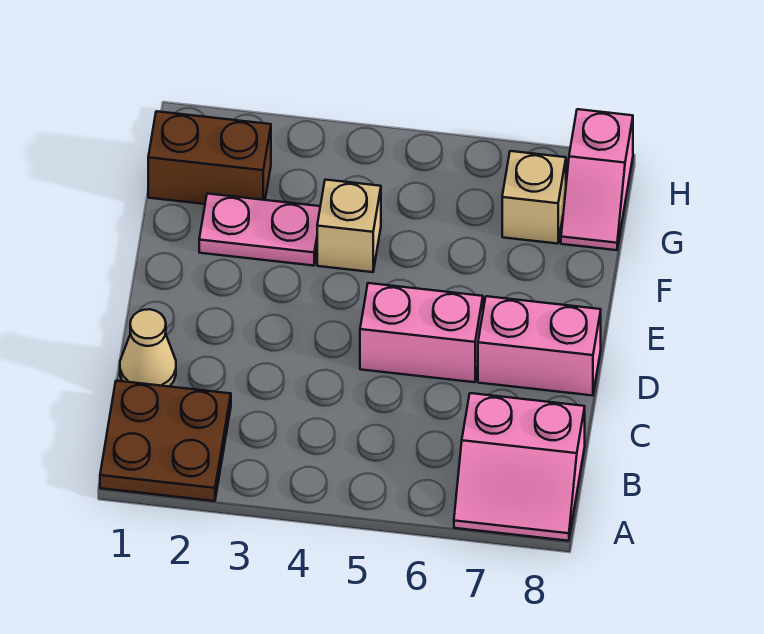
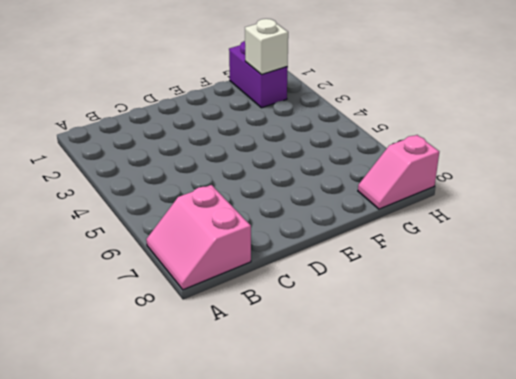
purple 1x2 brick [229,41,288,108] -> brown 1x2 brick [148,111,271,204]
white 1x1 brick [245,19,288,75] -> none
none -> brown 2x2 plate [100,381,231,501]
none -> tan 1x1 cone [120,309,176,386]

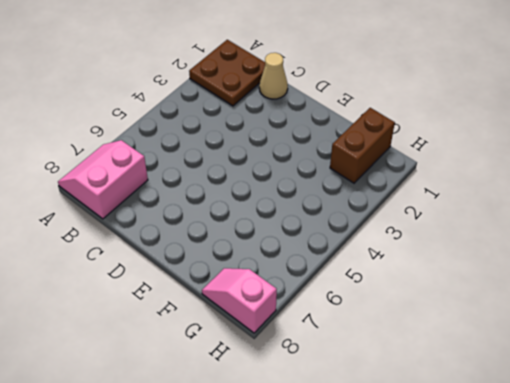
none -> pink 1x2 brick [360,283,483,382]
none -> pink 1x2 brick [478,296,601,396]

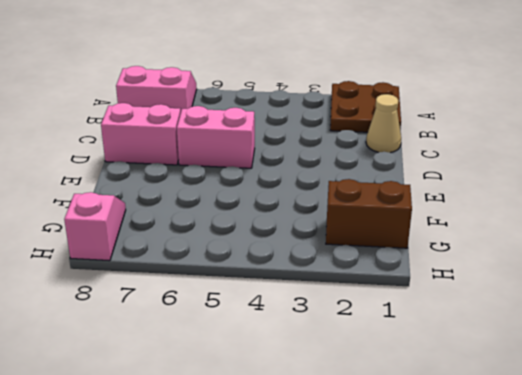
none -> pink 1x2 plate [199,194,320,266]
none -> tan 1x1 brick [317,180,381,272]

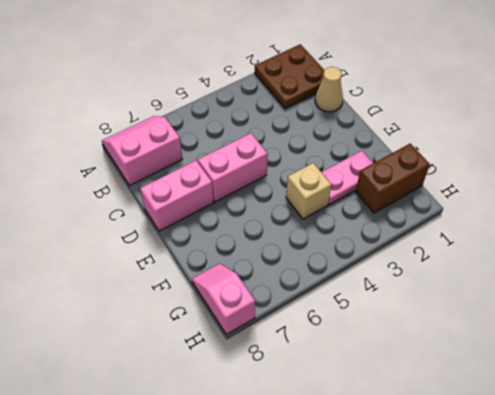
none -> tan 1x1 brick [502,151,566,244]

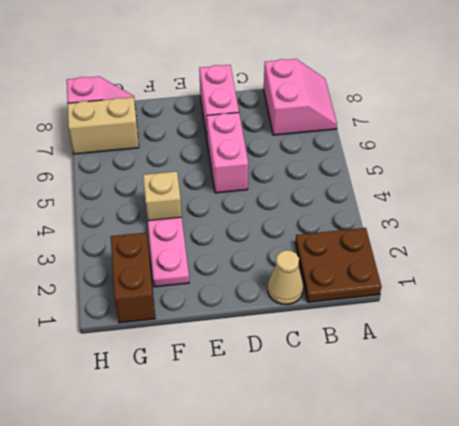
tan 1x2 brick [68,97,139,154] -> tan 1x1 brick [502,151,566,244]

